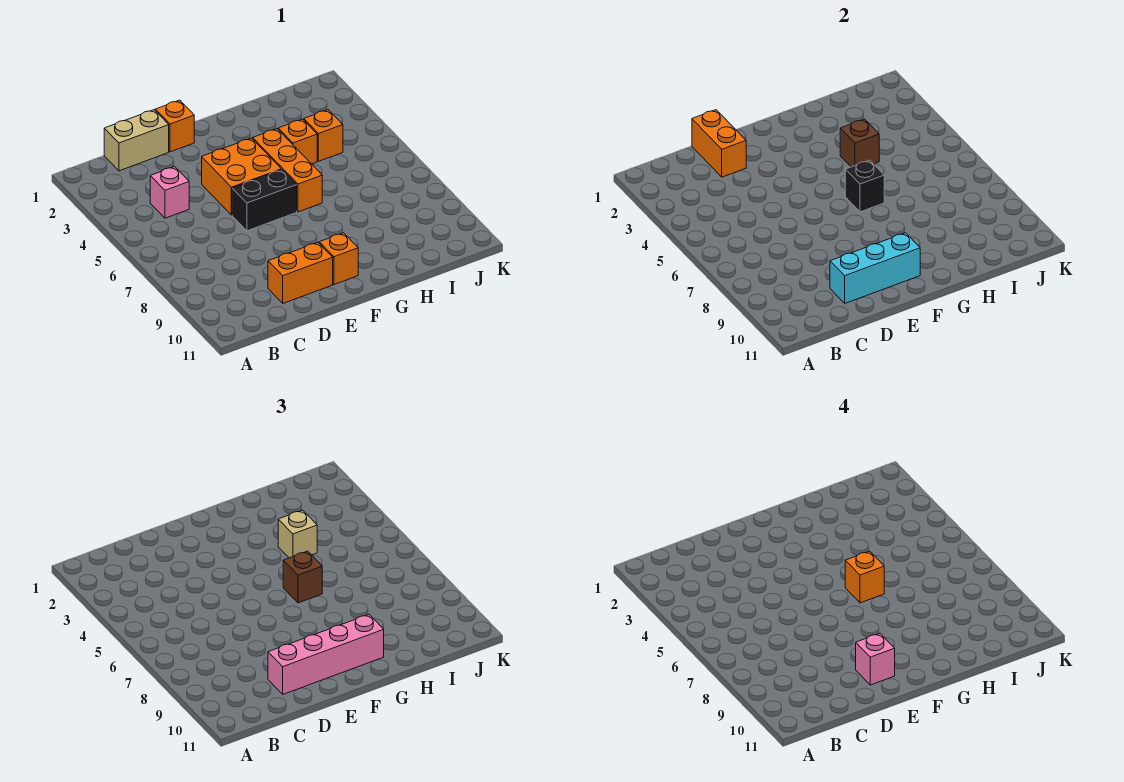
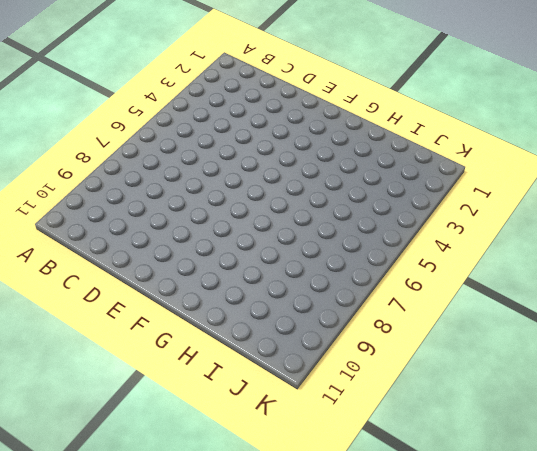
none -> tan 1x2 brick [104,110,169,171]
none -> pink 1x1 brick [150,167,189,218]
none -> orange 1x2 brick [268,242,333,303]

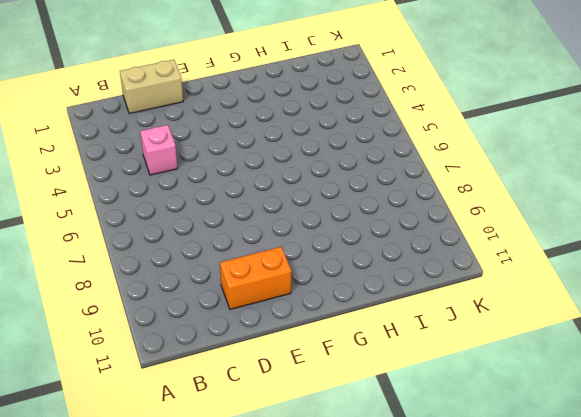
none -> orange 1x1 brick [155,100,194,152]
none -> orange 2x2 brick [202,138,281,215]
none -> black 1x2 brick [232,170,297,231]

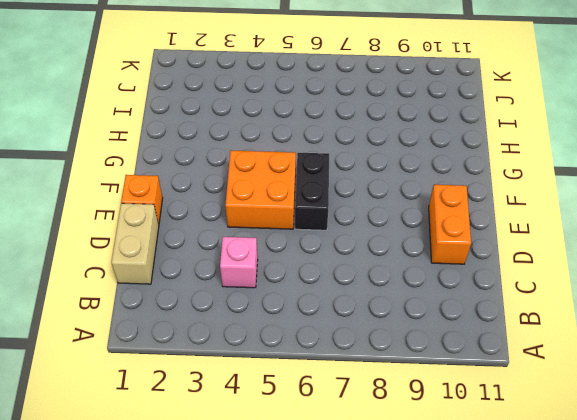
none -> orange 1x1 brick [319,233,358,284]
none -> orange 1x3 brick [253,129,322,212]
none -> orange 1x1 brick [278,119,317,164]

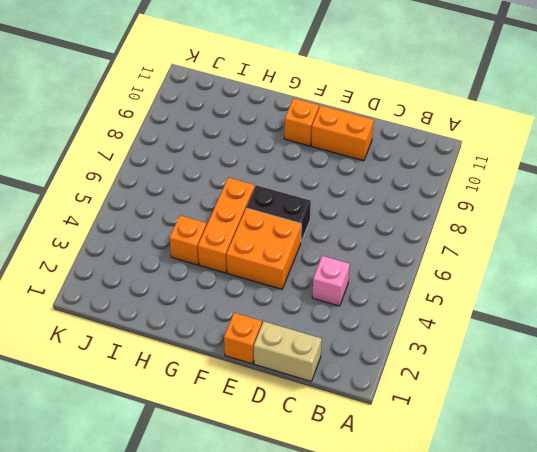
none -> orange 1x1 brick [304,110,343,161]
none -> orange 1x2 brick [692,110,746,177]
none -> cyan 1x3 brick [830,233,920,303]

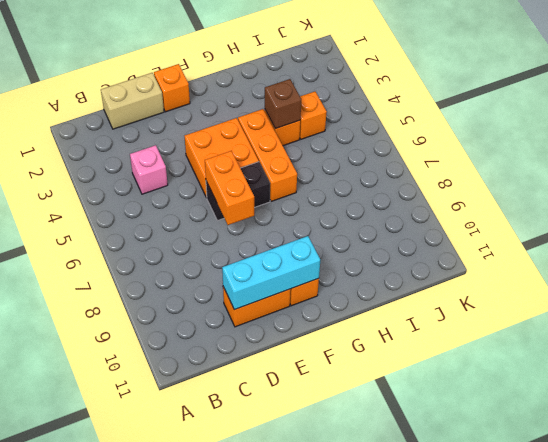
orange 1x2 brick [204,151,254,225] -> orange 1x2 brick moved to [692,110,746,177]
none -> black 1x1 brick [845,160,884,212]
none -> pink 1x4 brick [268,615,384,694]
none -> brown 1x1 brick [283,551,322,603]

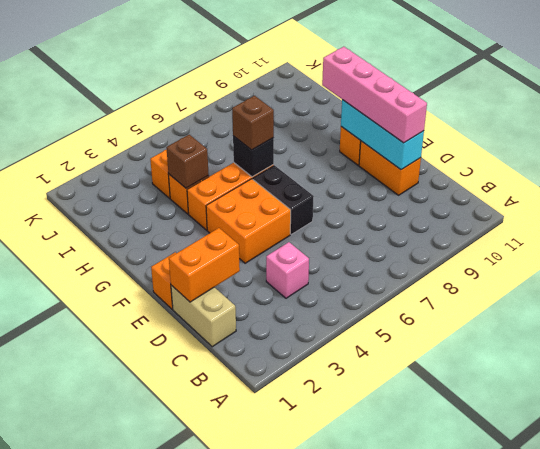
none -> tan 1x1 brick [278,510,317,558]
none -> pink 1x1 brick [856,633,895,685]
none -> orange 1x1 brick [845,551,884,603]

